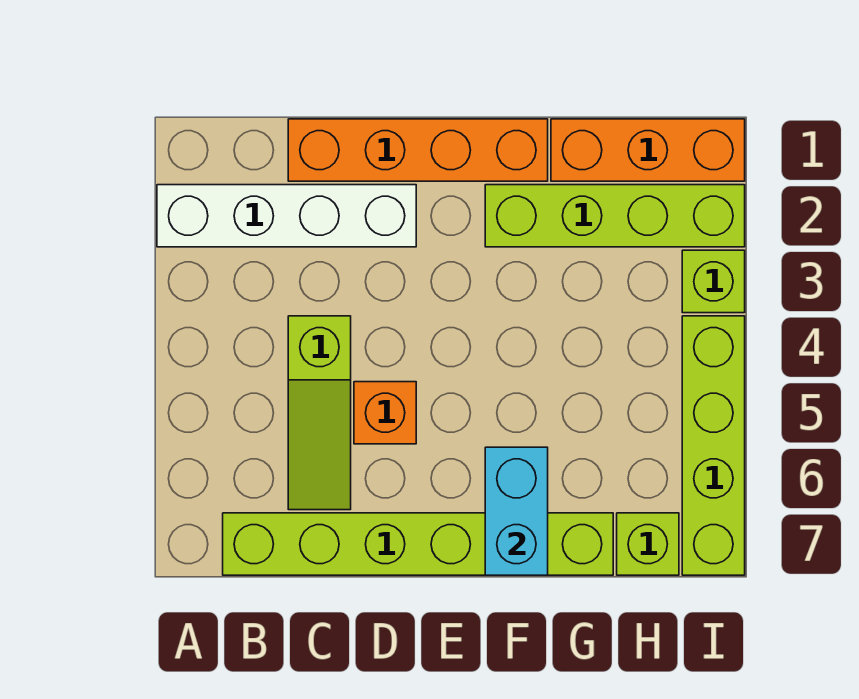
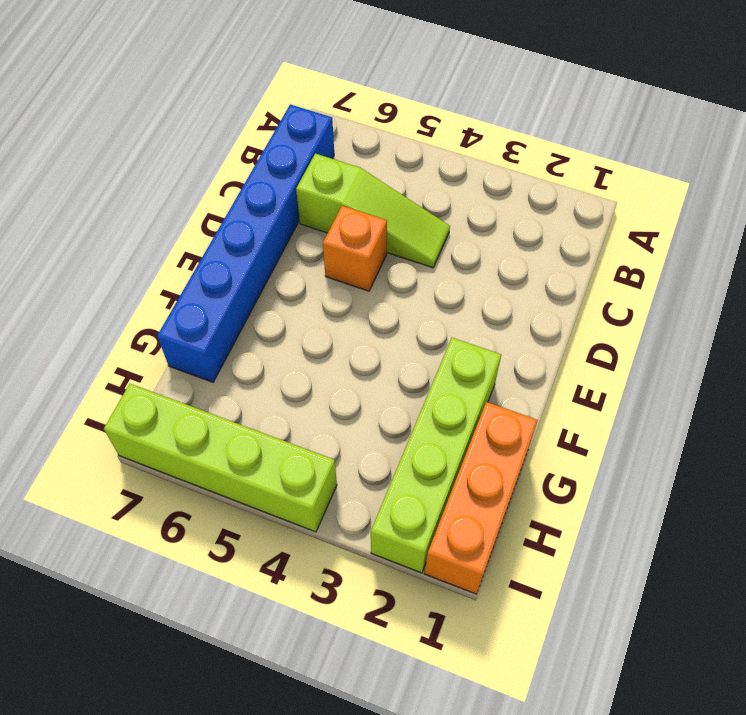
blue 1x6 brick [157,104,334,382] -> lime 1x6 brick [223,513,613,575]
lime 1x3 slope [296,154,450,268] -> lime 1x3 slope turned to [288,316,351,510]
none -> white 1x4 brick [157,185,416,247]
none -> orange 1x4 brick [288,119,548,181]

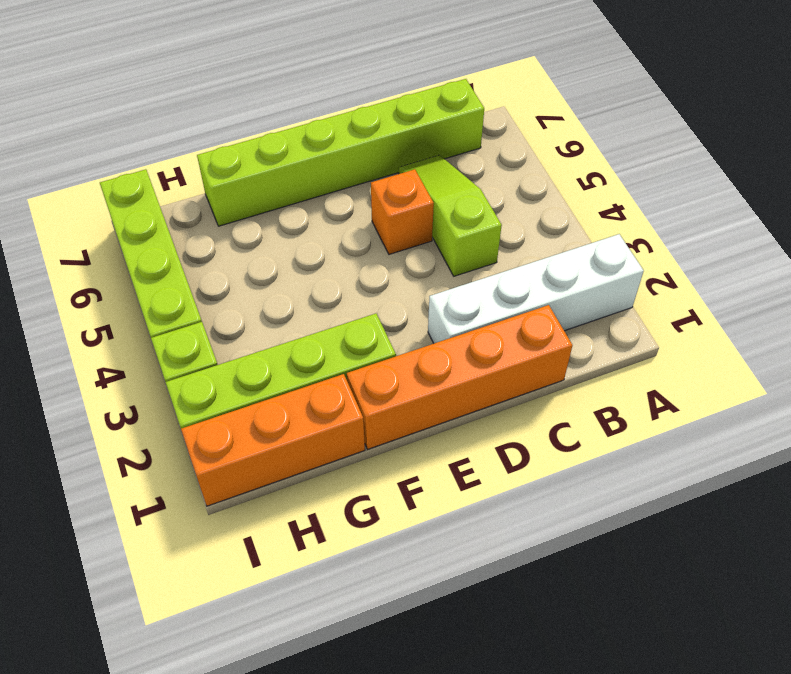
none -> lime 1x1 brick [617,513,679,575]
none -> cyan 1x2 brick [485,447,548,575]

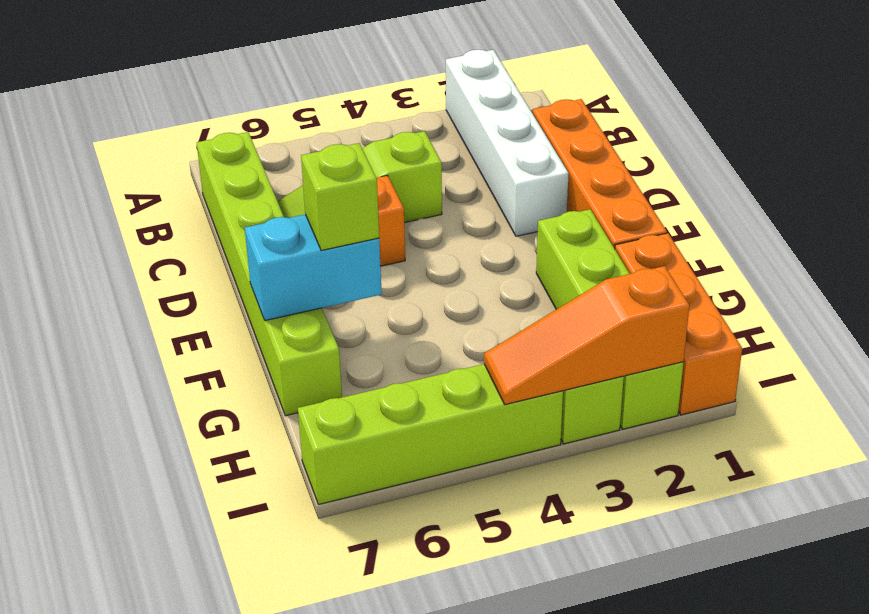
lime 1x1 brick [301,143,379,251] -> lime 1x1 brick moved to [617,513,679,575]
orange 1x3 slope [484,266,689,405] -> none

